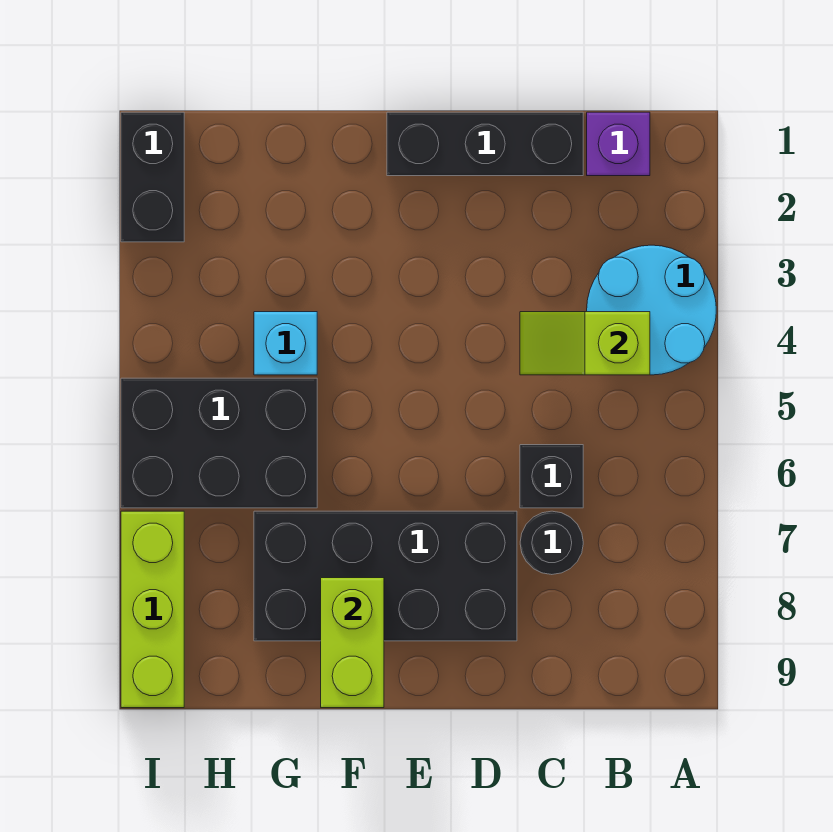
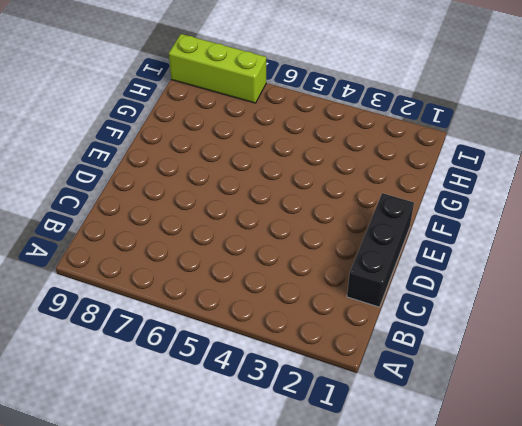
none -> cyan 2x2 round brick [587,245,716,375]
none -> purple 1x1 brick [587,112,650,176]
none -> black 1x1 brick [520,445,583,508]

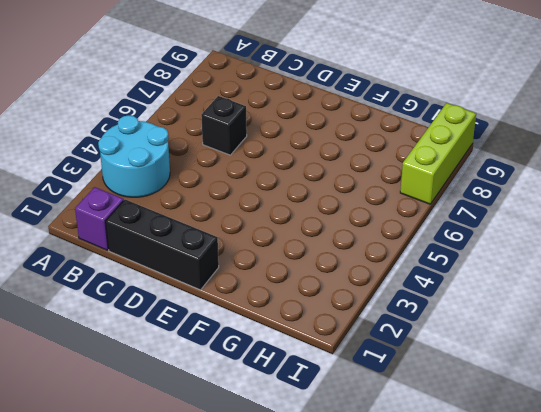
none -> black 1x1 round brick [520,511,583,575]
none -> black 2x4 brick [254,511,517,641]
none -> cyan 1x1 brick [254,312,317,375]

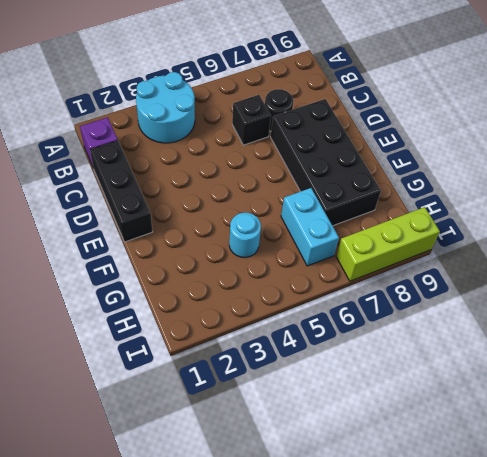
cyan 1x1 round brick [229,213,261,258] -> cyan 1x1 brick [254,312,317,375]
cyan 1x2 brick [281,188,339,266] -> black 2x3 brick [121,378,317,508]
none -> black 1x2 brick [121,112,184,242]
none -> lime 1x2 slope [520,312,650,375]
none -> lime 1x2 brick [321,578,384,708]

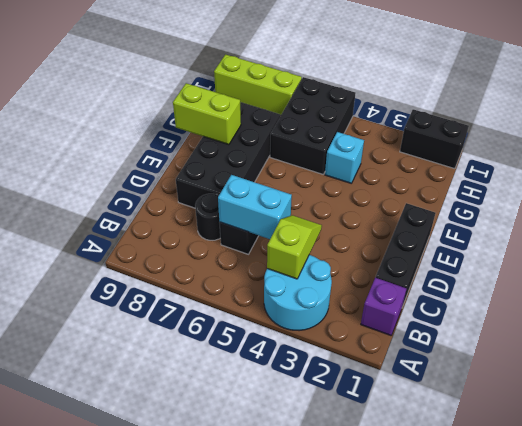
cyan 1x2 brick [218,175,292,239] -> none

